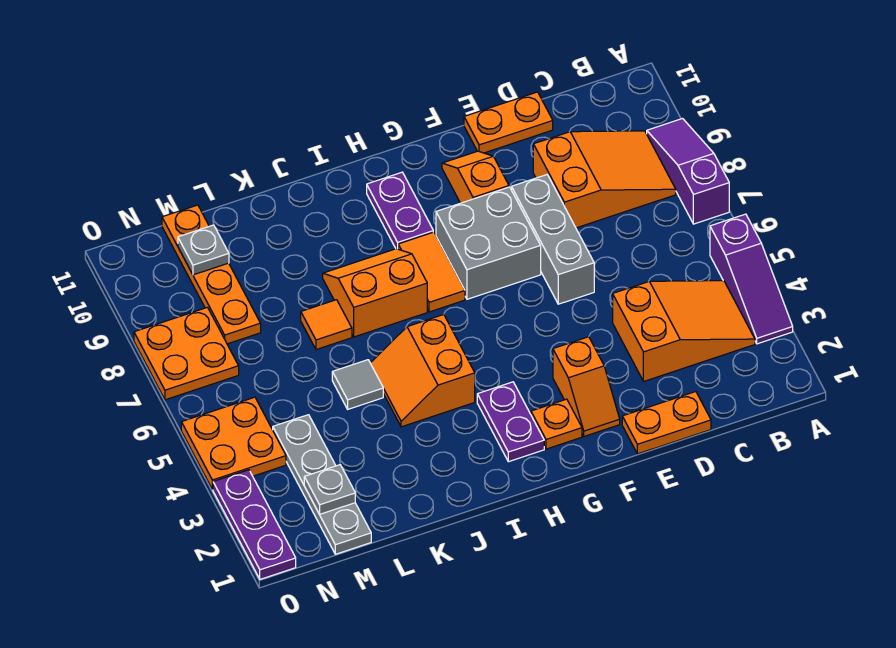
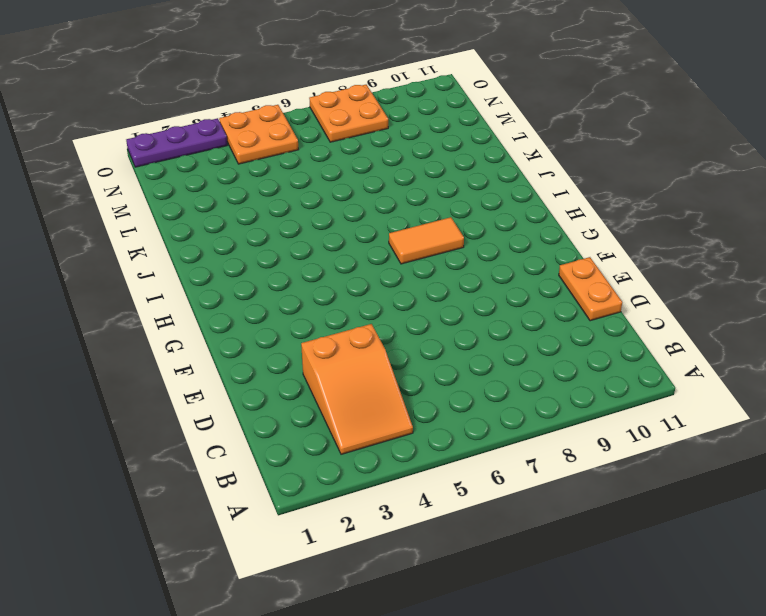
none -> purple 1x3 slope [710,214,793,344]
none -> purple 1x3 slope [647,119,729,224]
none -> orange 2x3 slope [533,131,676,228]

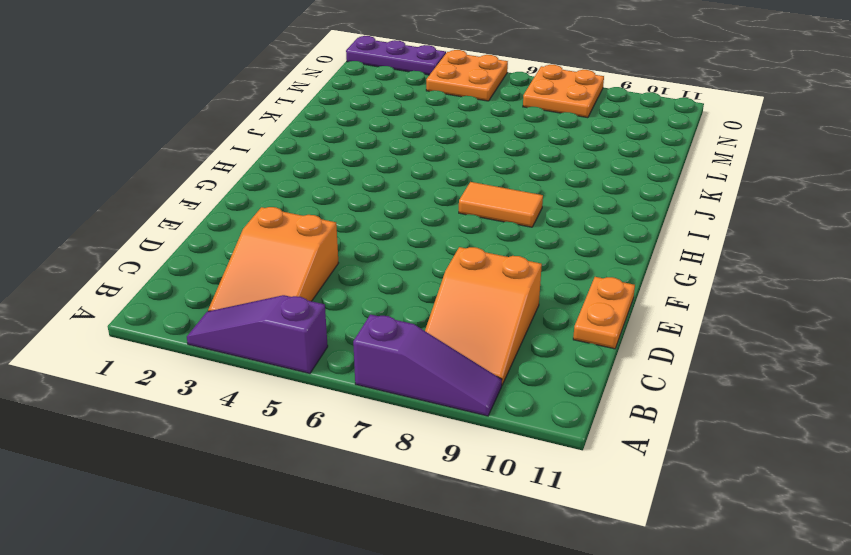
none -> orange 1x2 plate [622,392,711,454]
none -> grey 1x3 brick [512,175,594,304]
none -> orange 1x2 slope [553,337,620,436]

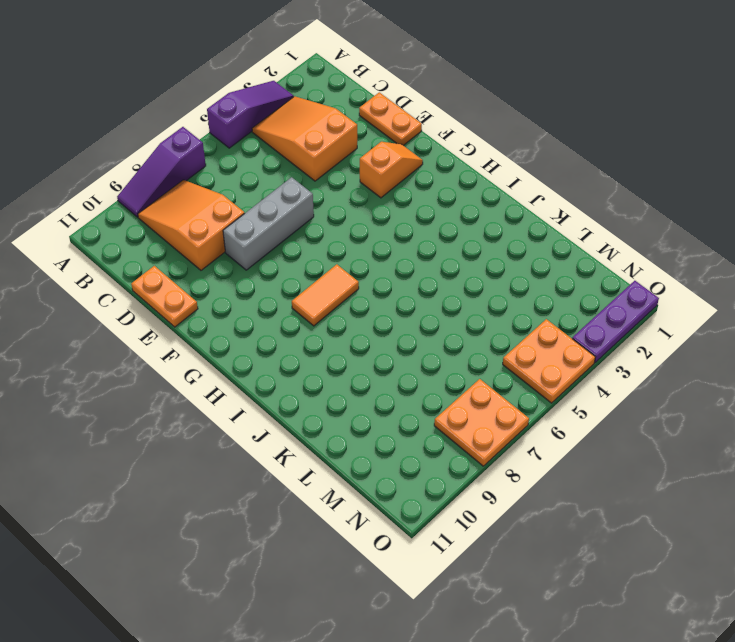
none -> grey 2x2 brick [436,187,541,299]
none -> orange 1x2 slope [442,151,509,203]
none -> orange 1x1 plate [531,399,582,449]

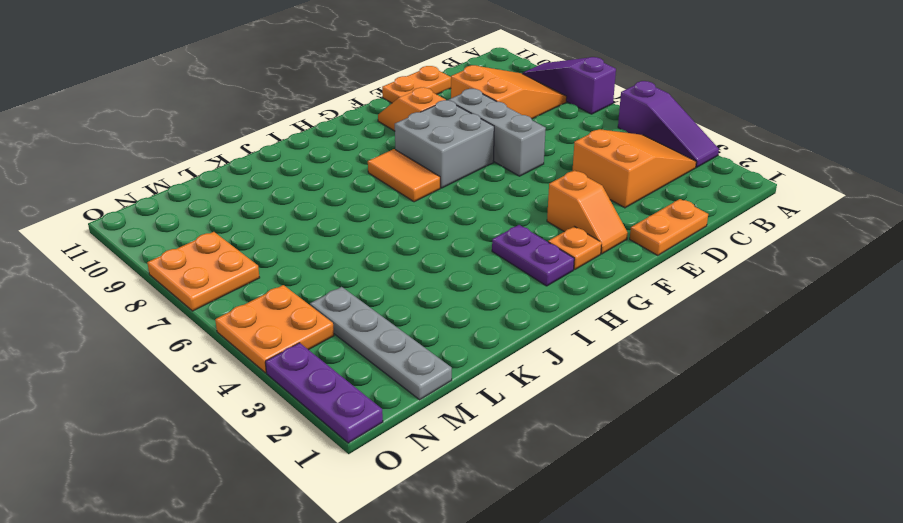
none -> purple 1x2 plate [367,172,433,249]
none -> orange 2x2 slope [371,315,475,427]
none -> orange 2x2 slope [323,249,427,337]

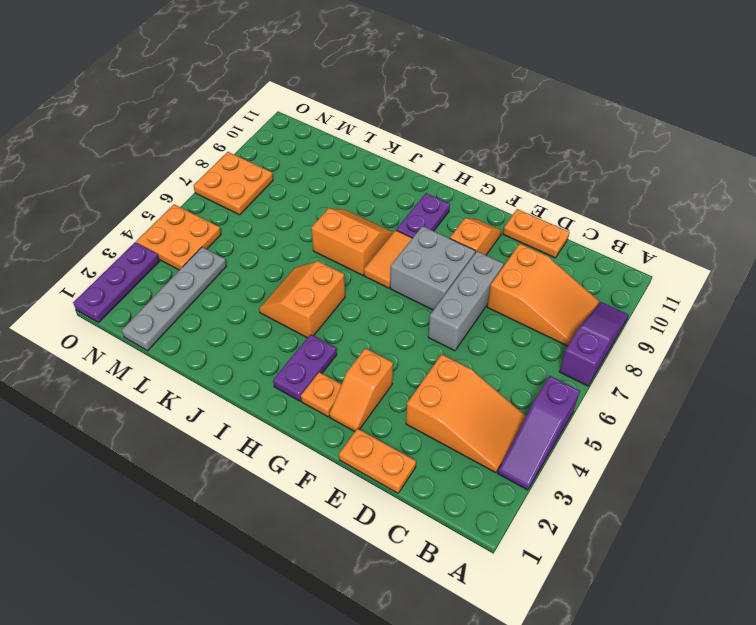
none -> grey 1x1 tile [332,360,383,409]
none -> orange 1x1 tile [301,300,352,350]
none -> orange 1x4 plate [162,205,261,344]

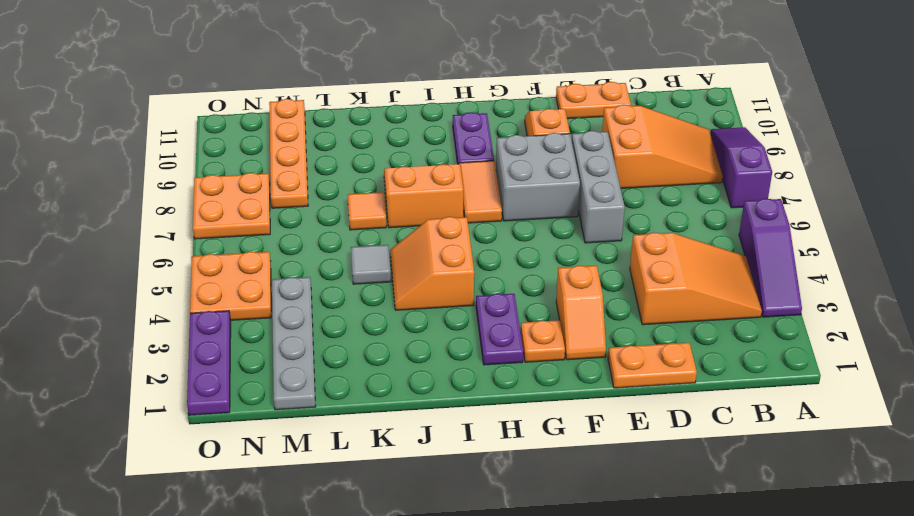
none -> grey 1x1 plate [304,465,355,514]
none -> grey 1x1 plate [178,225,229,275]

